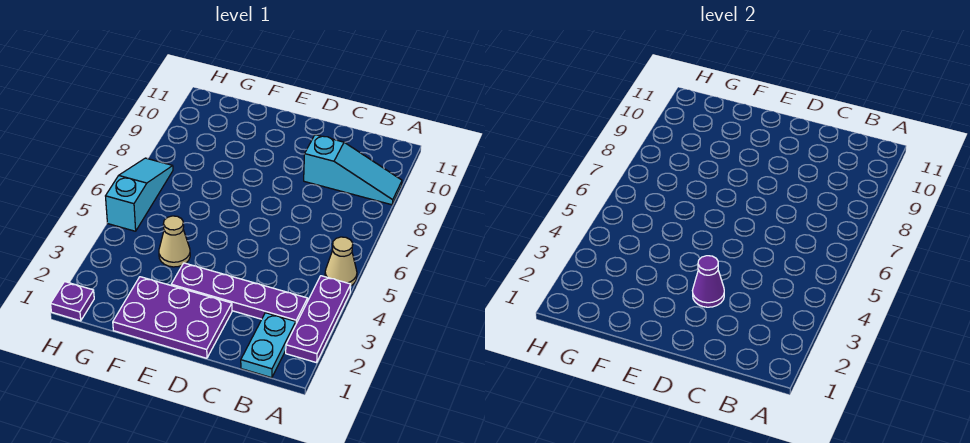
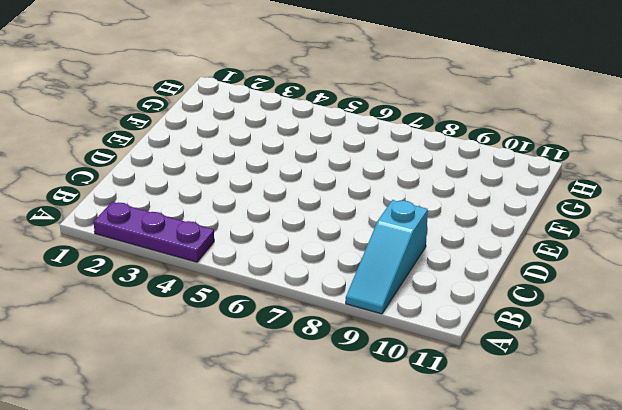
none -> tan 1x1 cone [325,237,357,286]
none -> cyan 1x2 plate [241,313,296,378]

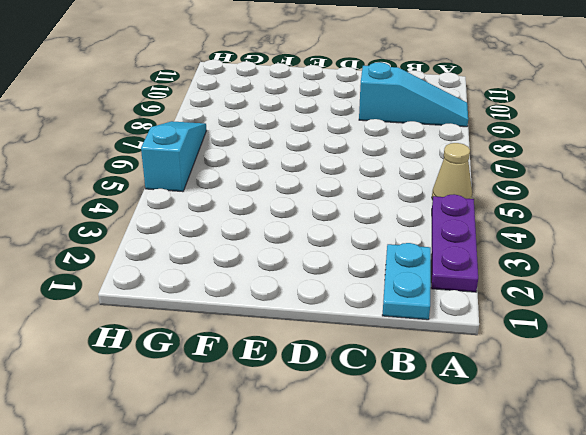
none -> purple 1x4 plate [171,263,308,323]
none -> purple 2x3 plate [113,277,232,358]

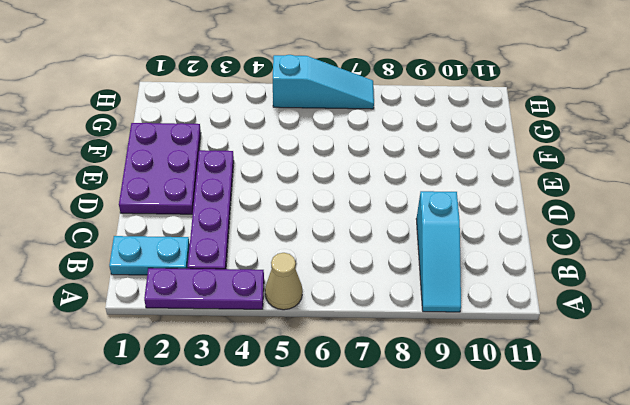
none -> tan 1x1 cone [159,216,190,267]
none -> purple 1x1 plate [51,282,94,321]

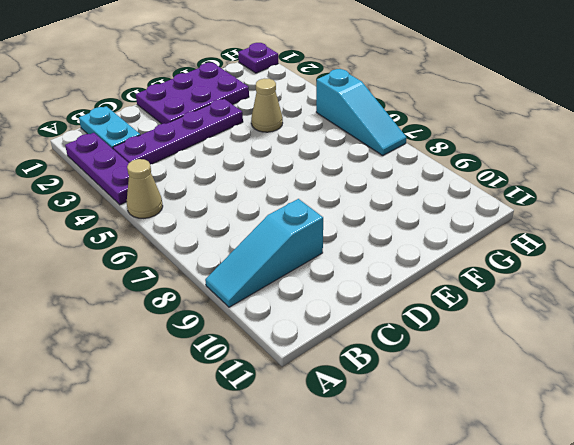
none -> purple 1x1 cone [693,256,724,307]

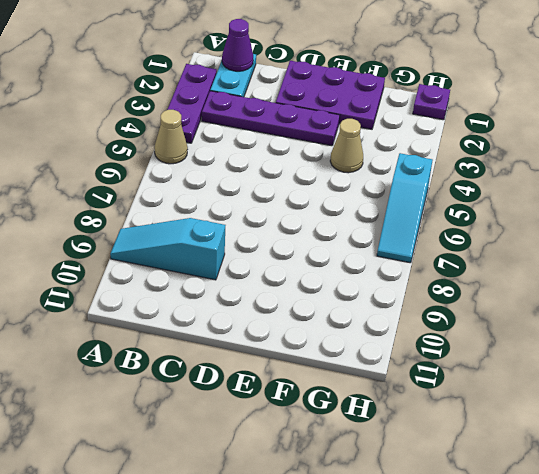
purple 1x1 cone [222,19,253,71] -> purple 1x1 cone moved to [693,256,724,307]

